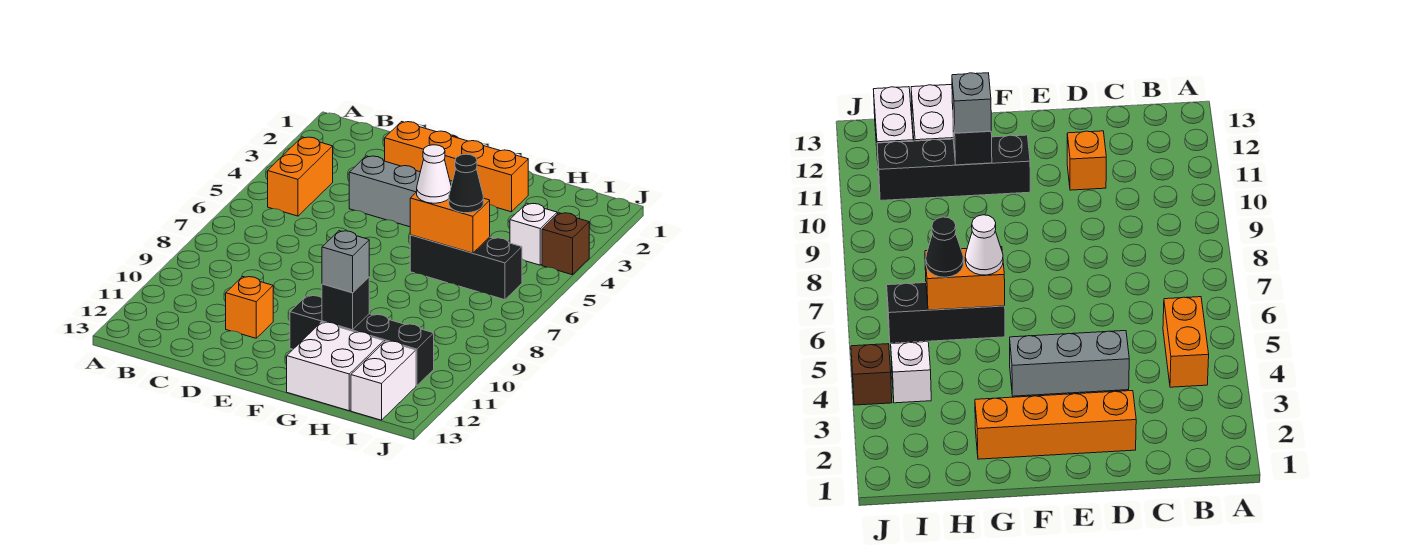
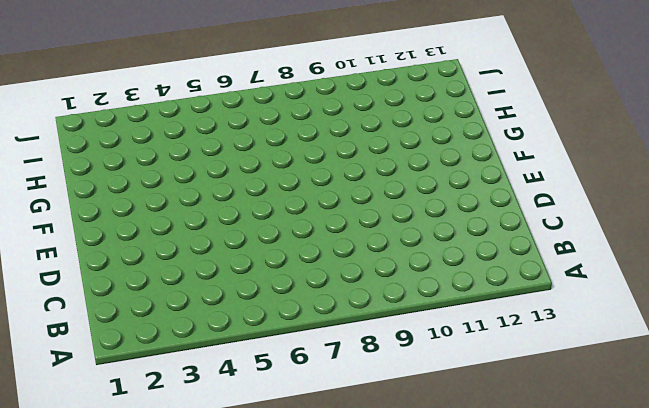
none -> orange 1x2 brick [268,137,333,216]
none -> orange 1x4 brick [385,122,528,212]
none -> grey 1x3 brick [349,156,452,227]

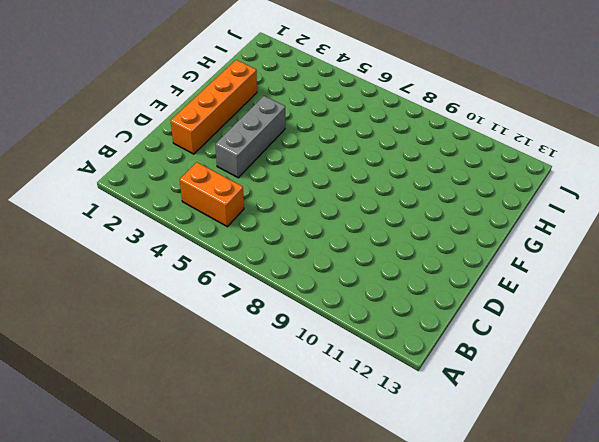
none -> orange 1x1 brick [226,277,273,338]
none -> black 1x4 brick [290,296,434,386]
none -> black 1x3 brick [410,235,522,300]

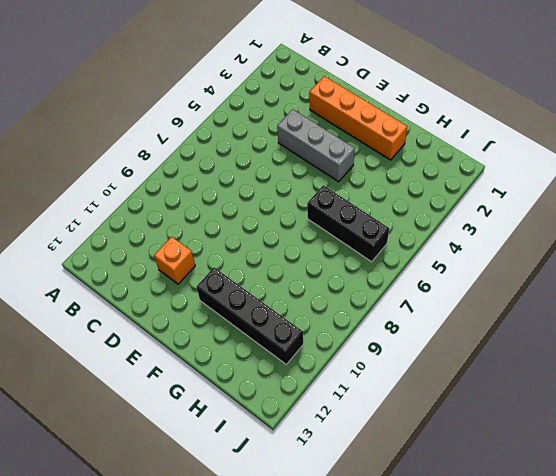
none -> orange 1x2 brick [268,137,333,216]
none -> white 2x2 brick [287,322,384,411]
none -> white 1x1 brick [510,203,557,265]

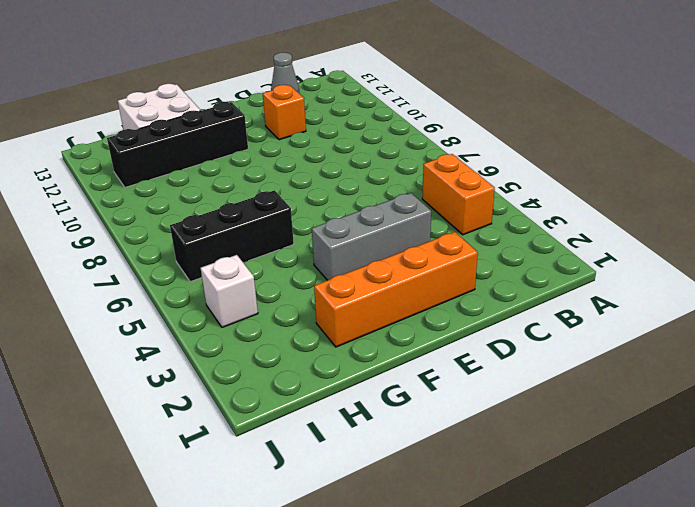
grey 1x1 cone [271,52,299,93] -> none
none -> white 1x2 brick [351,341,416,420]
none -> brown 1x1 brick [542,213,589,275]
none -> orange 1x2 brick [410,192,490,253]

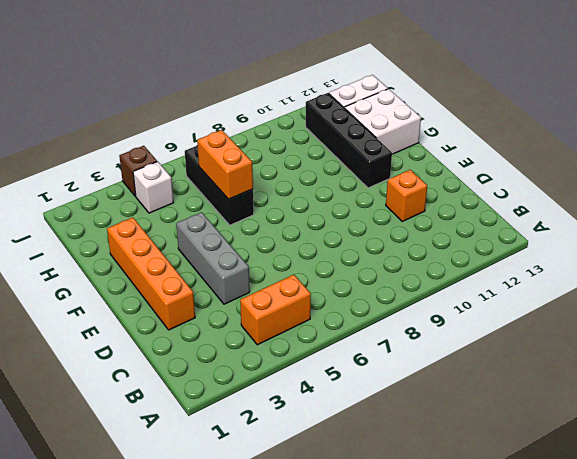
none -> black 1x1 brick [322,277,369,330]
none -> white 1x1 cone [417,145,451,203]
none -> grey 1x1 brick [322,231,369,293]

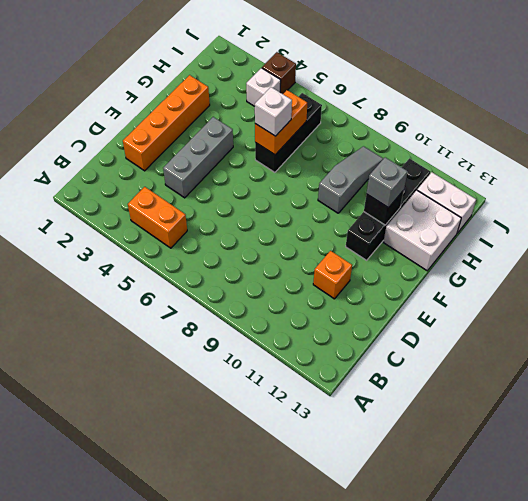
white 1x1 brick [255,87,292,136] -> white 1x1 cone [417,145,451,203]
grey 1x3 slope [318,146,383,213] -> none
none -> black 1x1 cone [449,154,483,213]

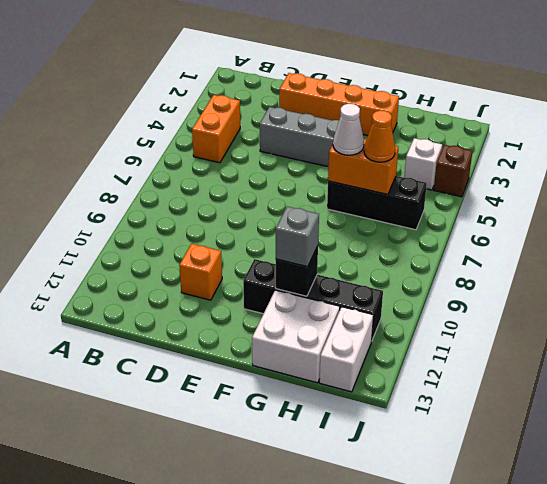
orange 1x1 cone [364,110,395,162] -> black 1x1 cone [449,154,483,213]

